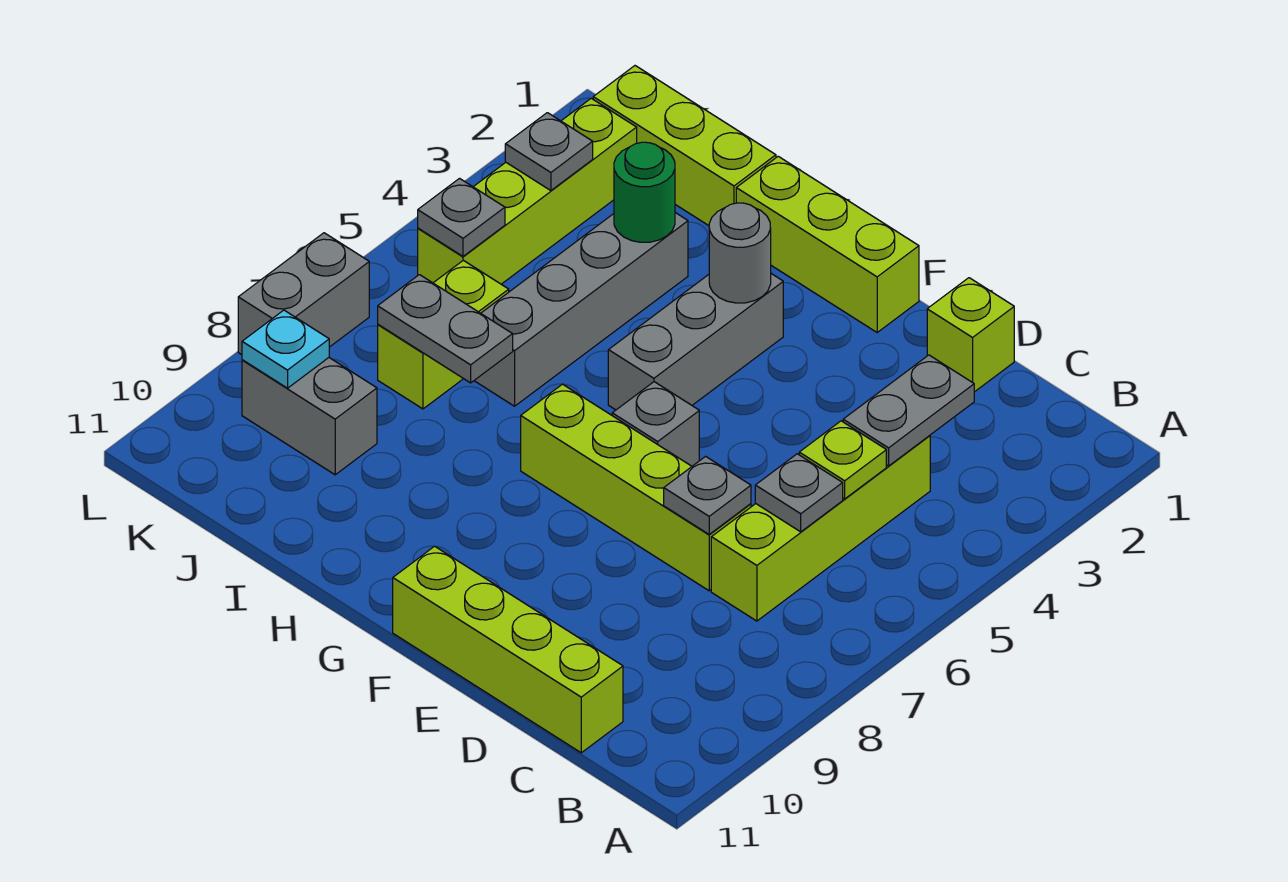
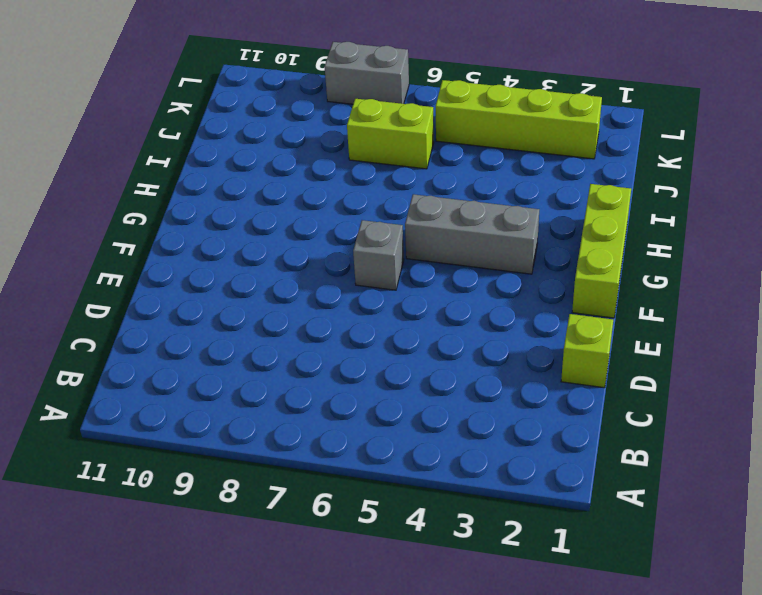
none -> lime 1x4 brick [711,436,930,621]
none -> lime 1x4 brick [393,546,623,753]
none -> lime 1x4 brick [521,384,751,591]

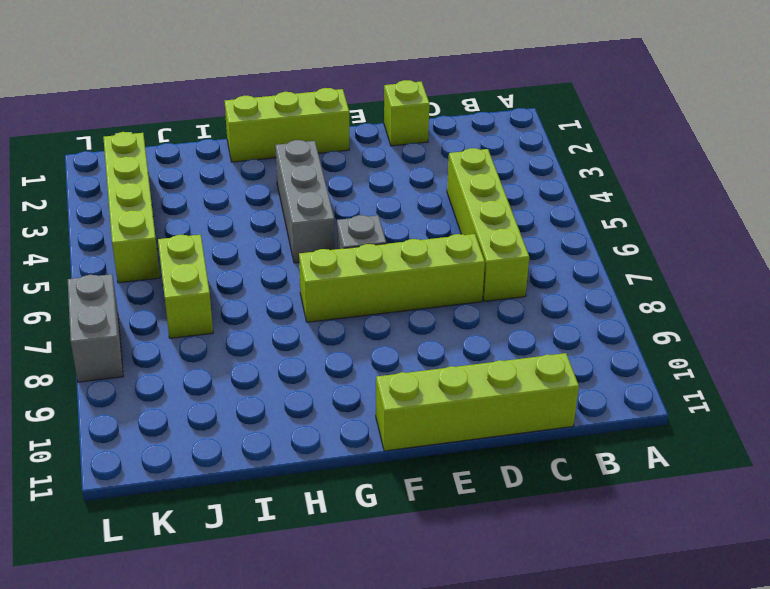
none -> lime 1x3 brick [593,66,776,226]
none -> grey 1x4 brick [474,213,688,406]
none -> grey 1x2 brick [242,358,377,475]

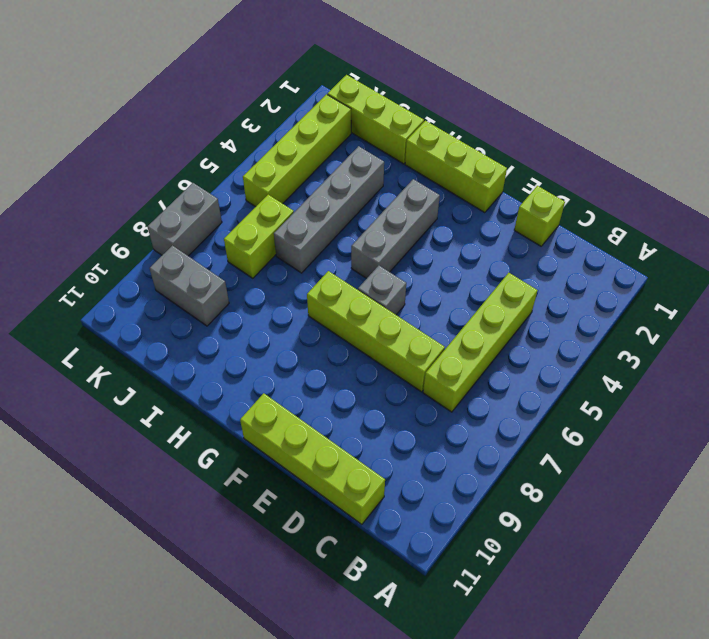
none -> grey 1x2 plate [843,355,974,466]
none -> lime 1x1 plate [799,421,886,499]
none -> grey 1x1 plate [755,454,843,532]

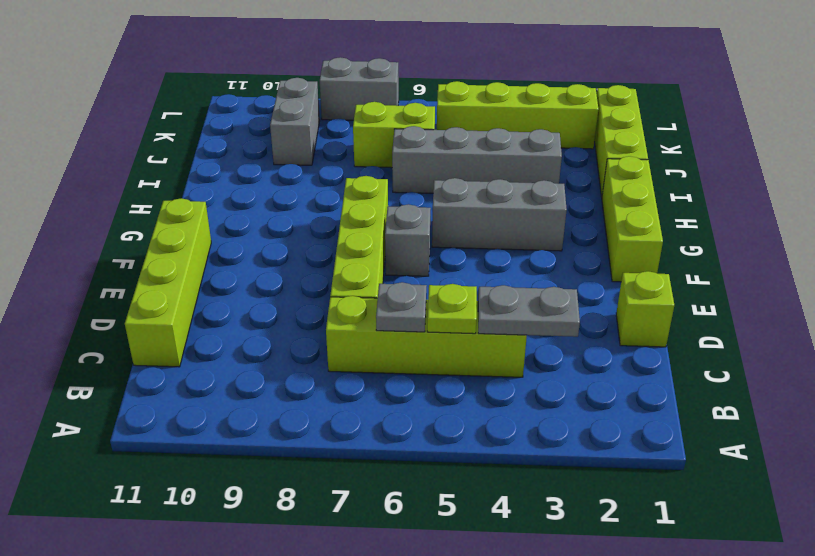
none -> grey 1x1 plate [664,456,751,534]
none -> grey 1x1 round brick [709,203,771,303]
none -> green 1x1 round brick [614,142,675,242]

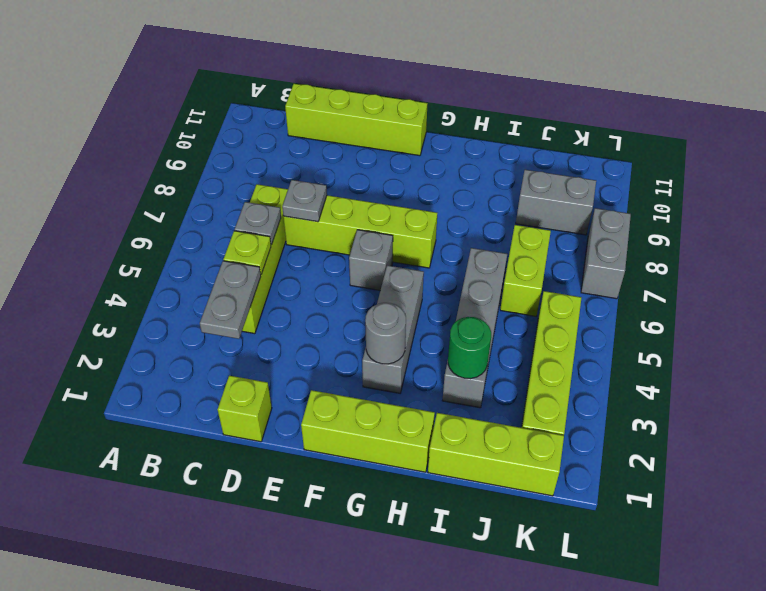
none -> grey 1x2 plate [378,275,513,383]
none -> grey 1x1 plate [505,113,593,191]
none -> grey 1x1 plate [418,178,505,256]

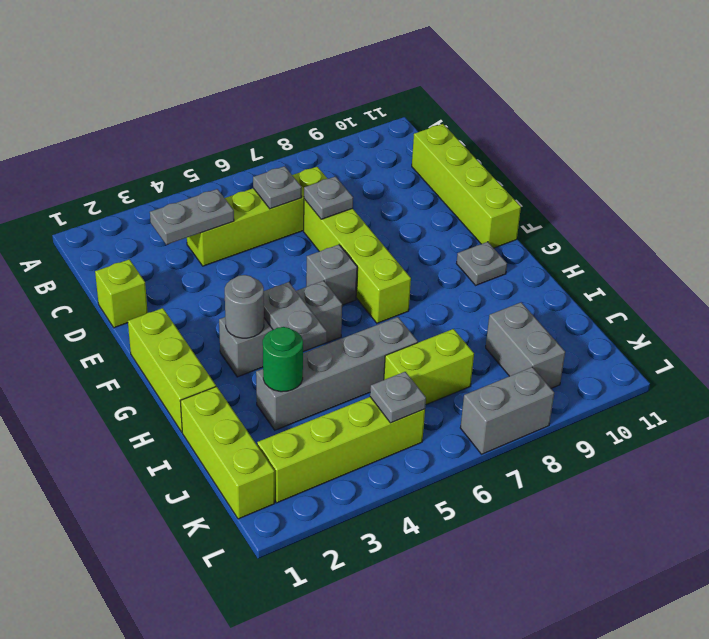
grey 1x2 plate [264,282,327,351] -> grey 1x2 plate moved to [378,275,513,383]
grey 1x1 plate [457,242,507,285] -> grey 1x1 plate moved to [505,113,593,191]
none -> lime 1x1 plate [799,421,886,499]
none -> cyan 1x1 plate [242,310,329,388]

